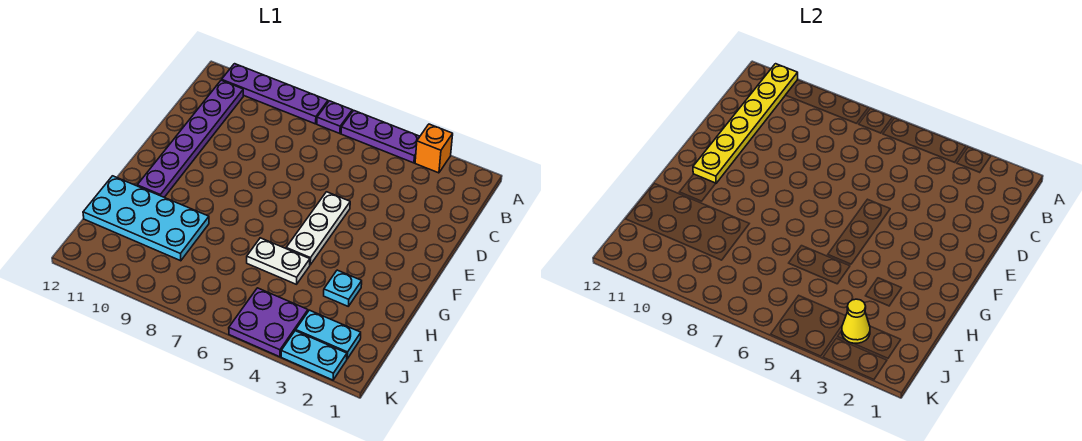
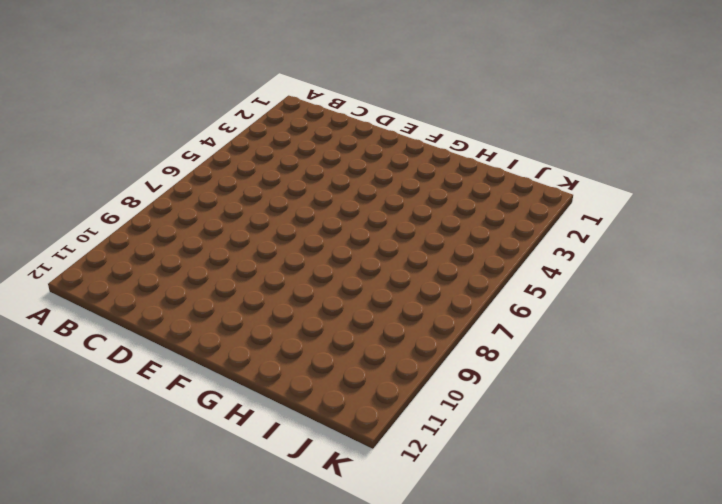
none -> orange 1x1 brick [415,124,453,173]
none -> purple 1x3 plate [341,110,420,163]
none -> purple 1x1 plate [317,101,352,134]

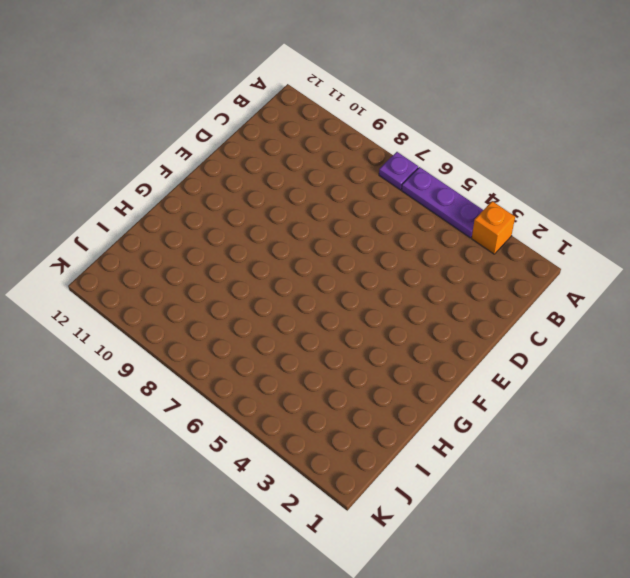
none -> purple 1x4 plate [222,64,328,124]
none -> purple 1x6 plate [137,80,243,197]
none -> white 1x3 plate [286,192,350,265]

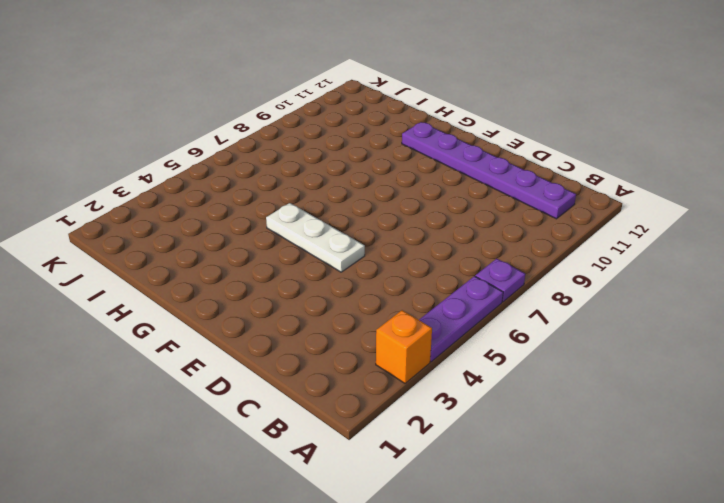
none -> purple 1x4 plate [222,64,328,124]
none -> cyan 1x1 plate [324,270,362,306]
none -> white 1x2 plate [247,238,310,284]

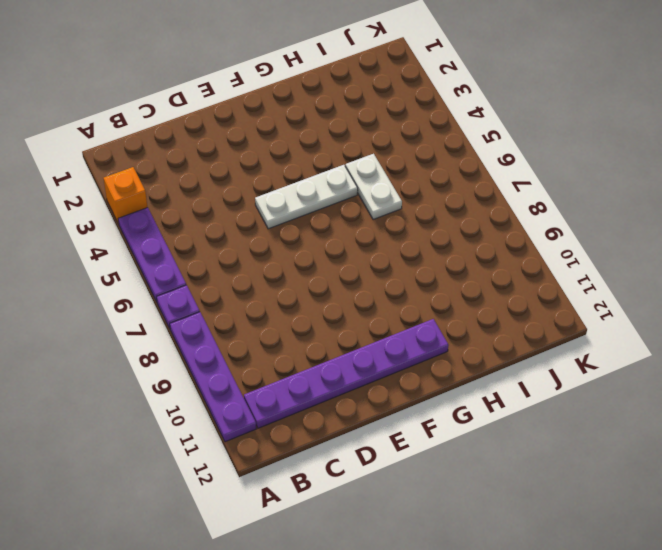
none -> cyan 1x1 plate [324,270,362,306]
none -> cyan 2x4 plate [83,176,209,261]
none -> cyan 1x2 plate [296,310,361,359]

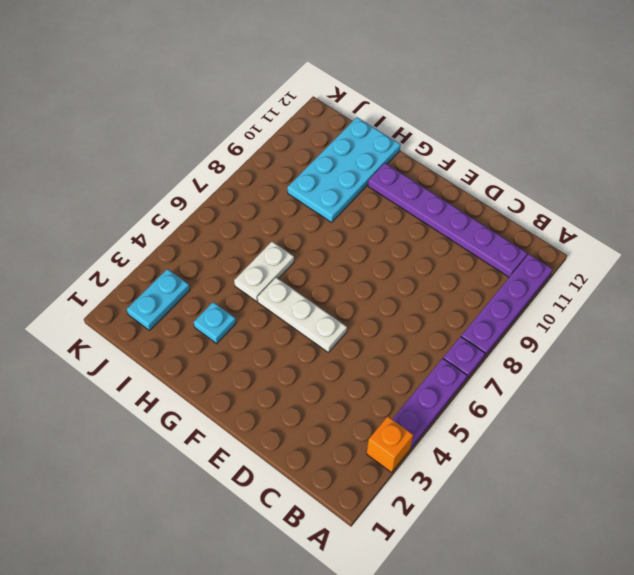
none -> purple 2x2 plate [229,288,308,357]
none -> cyan 1x2 plate [281,331,347,380]
none -> yellow 1x6 plate [693,64,798,183]

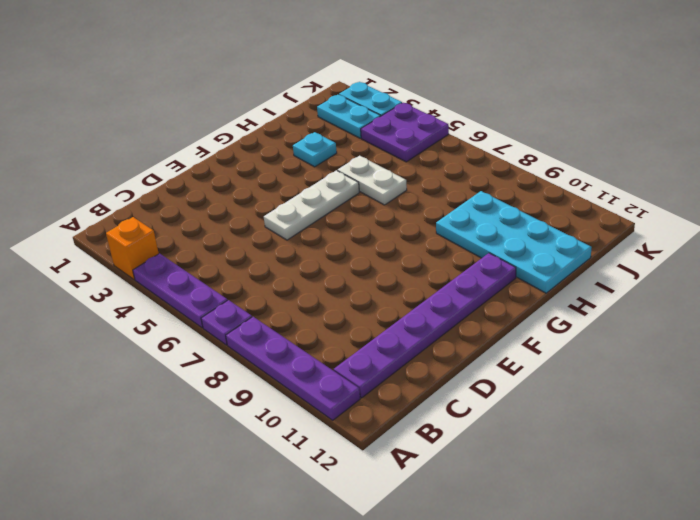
none -> yellow 1x6 plate [693,64,798,183]
none -> yellow 1x1 cone [842,299,870,343]

